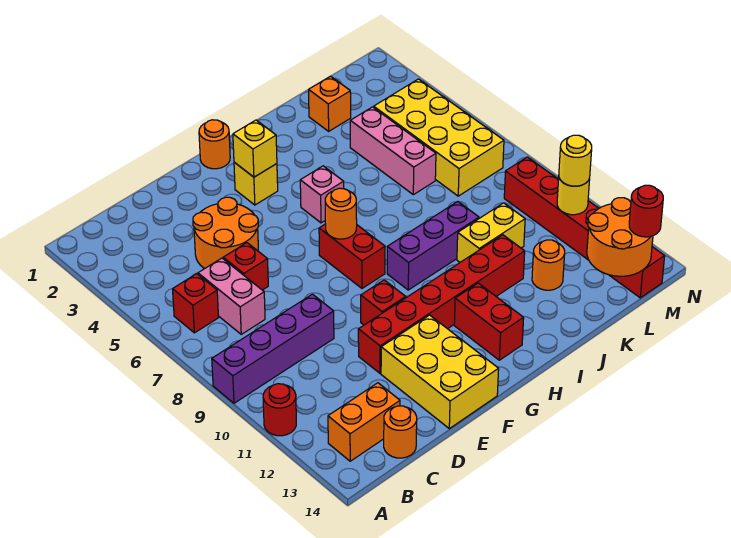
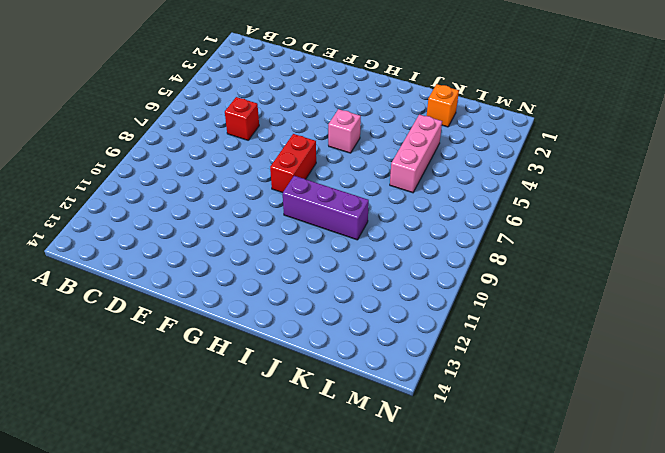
none -> purple 1x4 brick [212,294,334,403]
none -> red 1x1 round brick [263,384,296,436]
none -> red 1x1 brick [173,274,219,333]

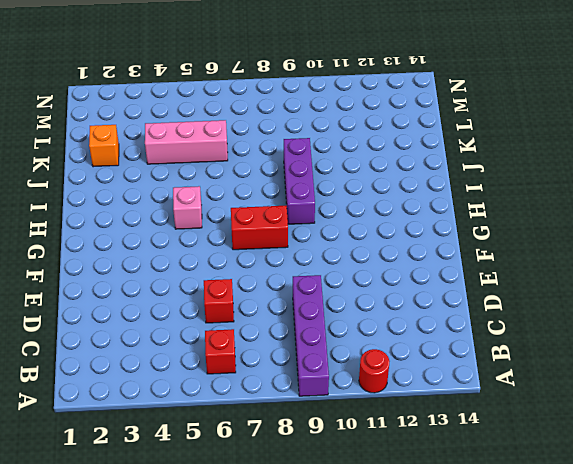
none -> orange 1x2 brick [328,383,400,461]
none -> pink 1x2 brick [198,258,265,334]
none -> orange 1x1 round brick [384,406,417,458]

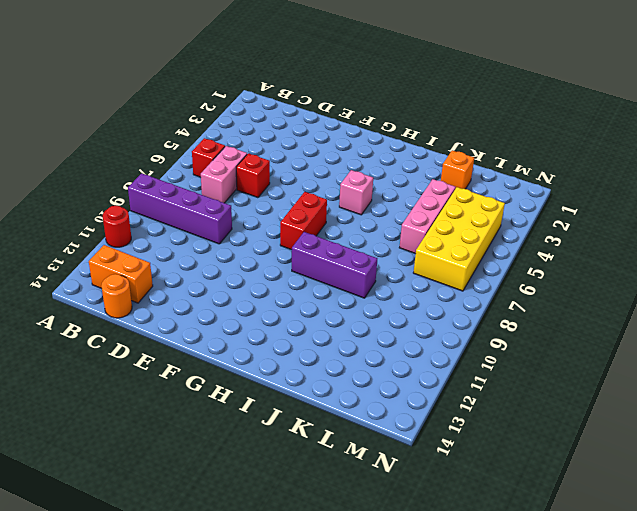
none -> orange 2x2 round brick [193,197,258,269]
none -> red 1x6 brick [358,235,525,373]
none -> yellow 2x3 brick [381,315,499,429]

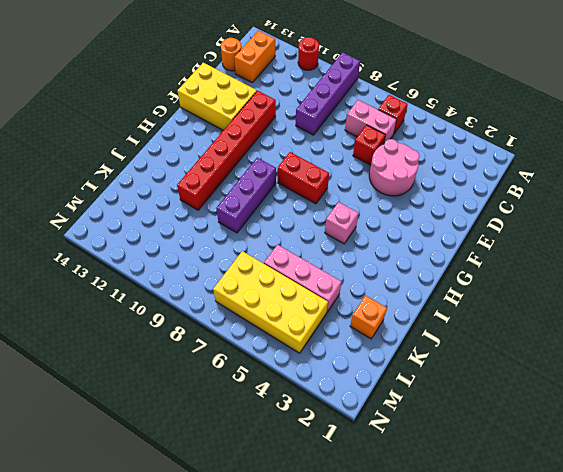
pink 2x2 round brick [369,139,420,196] -> orange 2x2 round brick [193,197,258,269]
none -> red 1x1 brick [361,280,406,325]
none -> orange 1x1 round brick [199,120,230,169]
none -> yellow 1x1 brick [234,162,278,205]

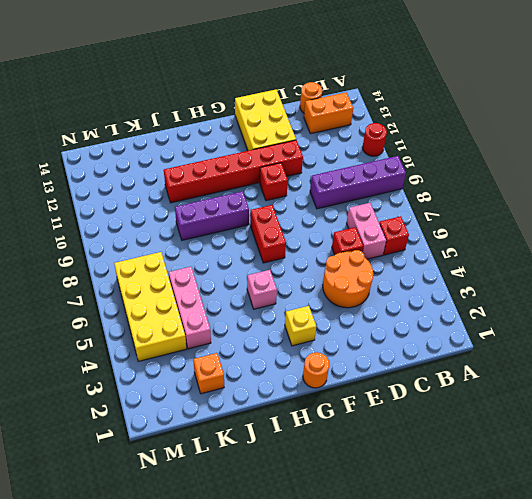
none -> red 1x2 brick [454,283,524,360]
none -> yellow 1x2 brick [457,203,525,262]
none -> orange 1x1 round brick [532,240,565,290]

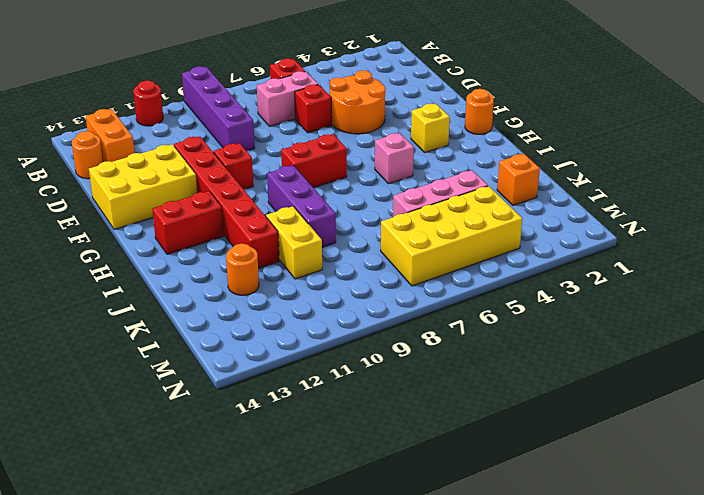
none -> red 1x6 brick [504,157,665,298]
none -> yellow 1x1 brick [233,120,277,177]
none -> orange 1x1 round brick [325,188,357,239]

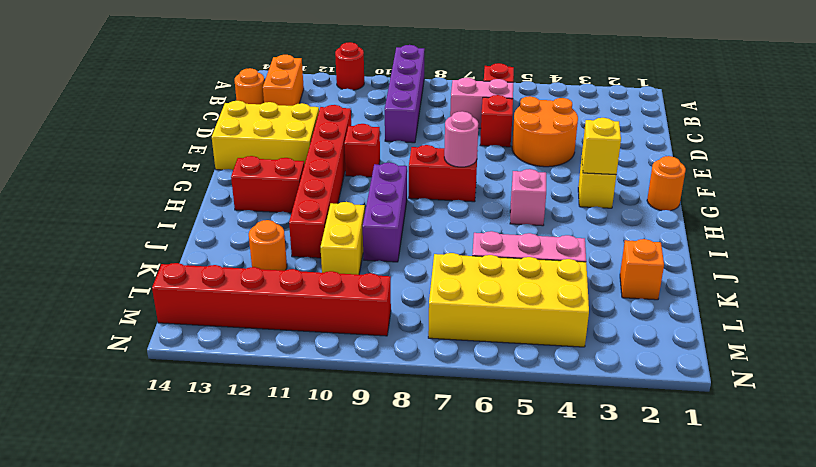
pink 1x1 round brick [444,111,478,167] -> orange 1x1 round brick [325,188,357,239]
none -> orange 2x2 round brick [587,198,653,276]
none -> yellow 1x1 round brick [557,178,590,215]
none -> yellow 1x1 round brick [559,135,592,186]

